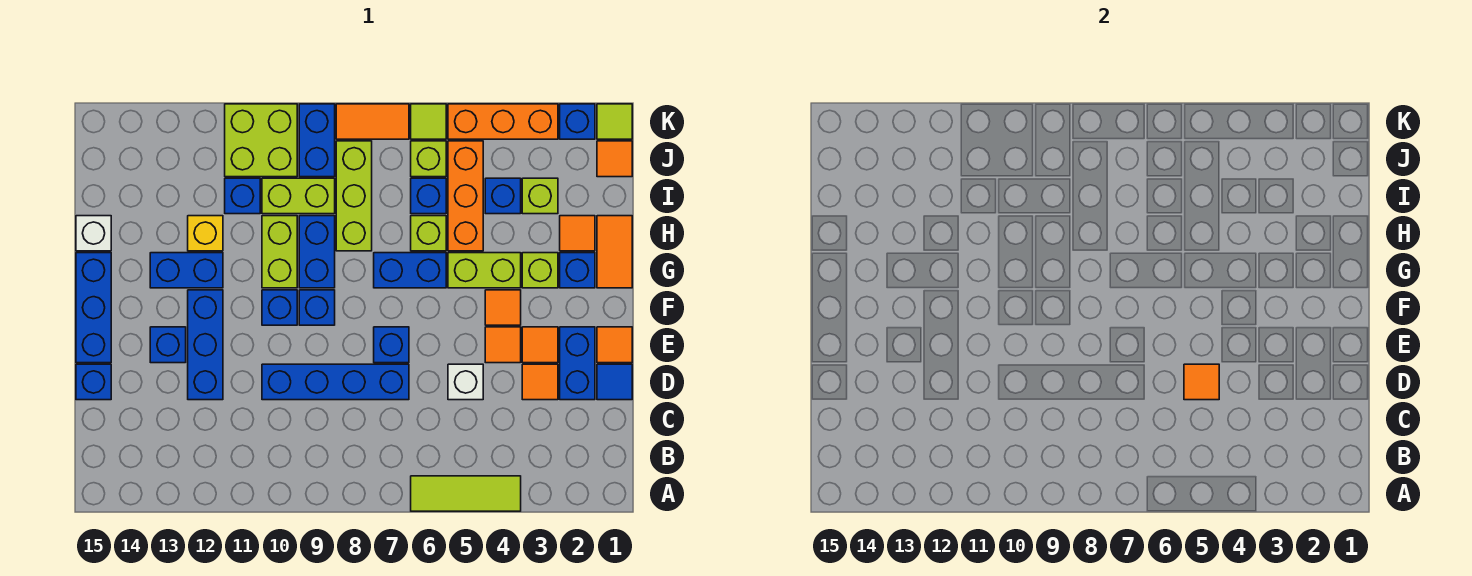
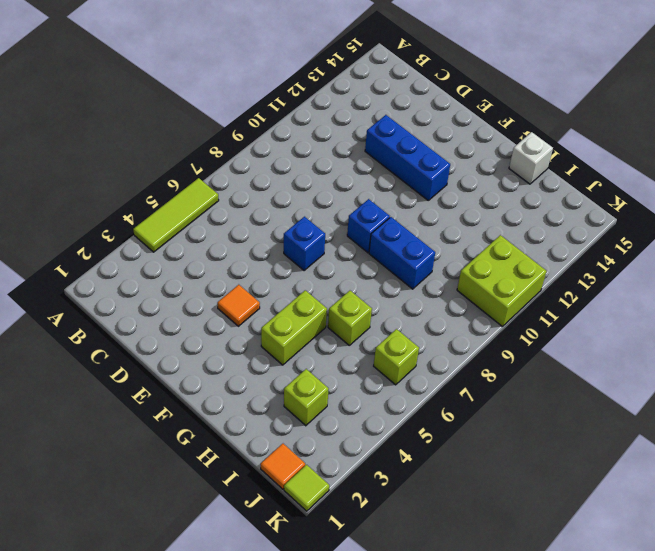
none -> blue 1x1 tile [597,364,632,400]
none -> blue 1x2 brick [560,327,595,400]
none -> orange 1x1 tile [522,364,558,400]
none -> white 1x1 brick [448,364,483,400]

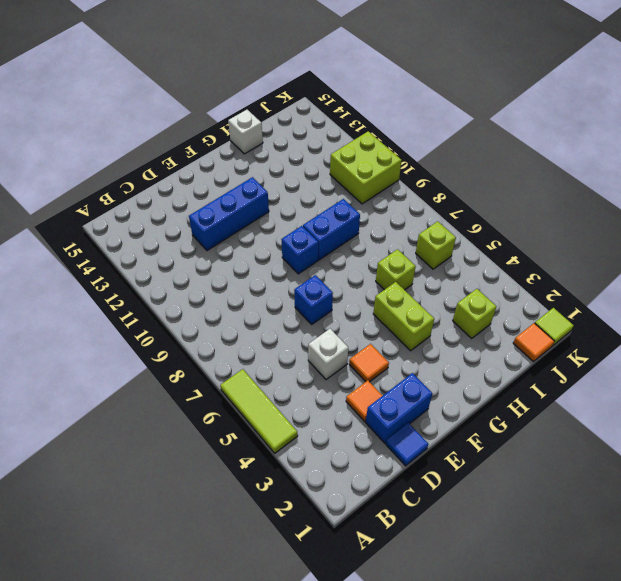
none -> blue 1x4 brick [262,364,409,400]
none -> blue 1x1 brick [76,364,111,400]
none -> orange 1x1 tile [597,327,632,363]
none -> orange 1x1 tile [522,327,558,363]

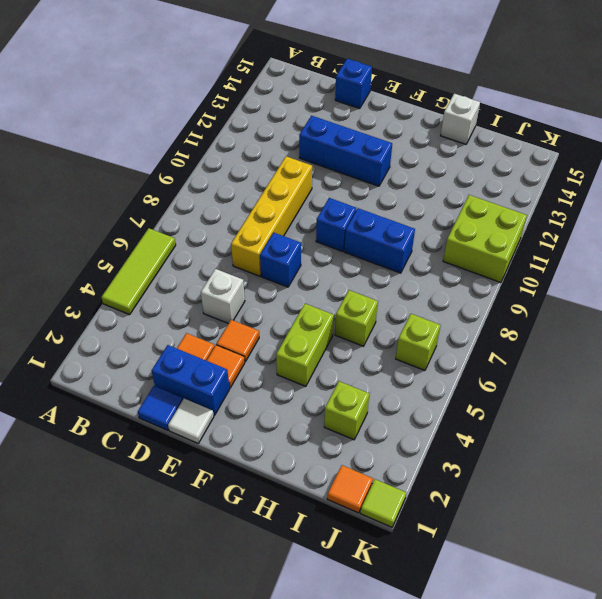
yellow 1x4 brick [231,156,312,276] -> blue 1x4 brick [262,364,409,400]
white 1x1 tile [168,399,214,443] -> orange 1x1 tile [597,327,632,363]
none -> blue 1x1 brick [150,327,186,363]
none -> blue 1x3 brick [76,253,111,363]
none -> orange 1x1 tile [485,290,521,325]
none -> blue 1x1 brick [262,290,297,325]

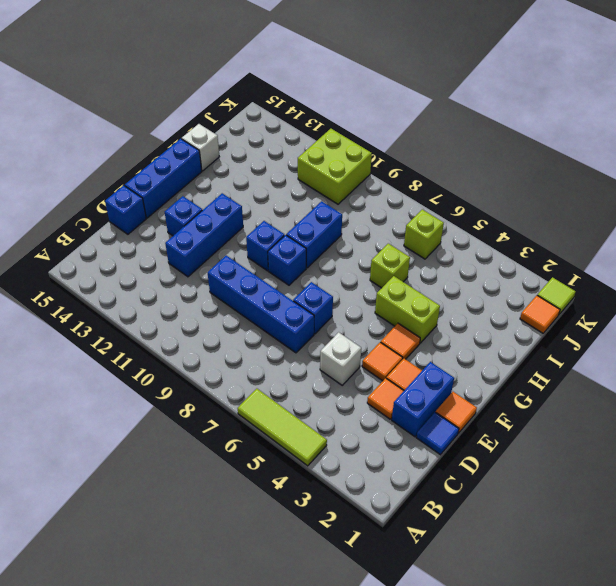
none -> orange 1x2 tile [597,216,632,288]
none -> blue 1x1 brick [560,253,595,288]
none -> lime 1x1 brick [522,253,558,288]
none -> blue 1x2 brick [374,253,446,288]

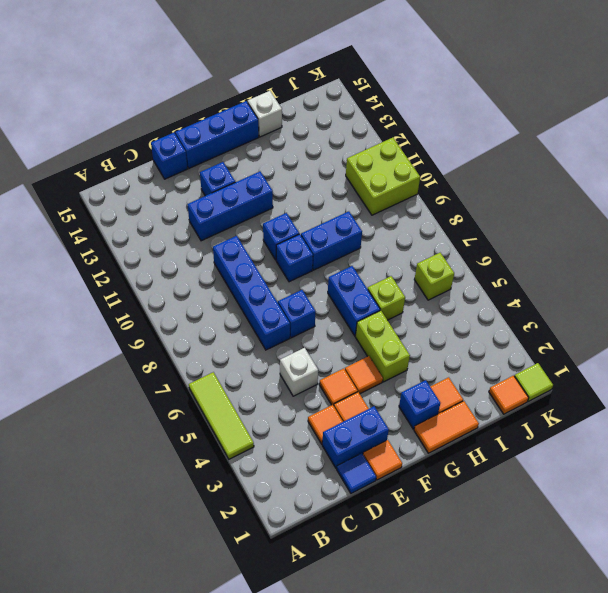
none -> lime 1x1 brick [522,253,558,288]
none -> lime 1x2 brick [262,216,297,288]
none -> blue 1x2 brick [150,253,223,288]
none -> orange 1x3 brick [448,141,483,251]

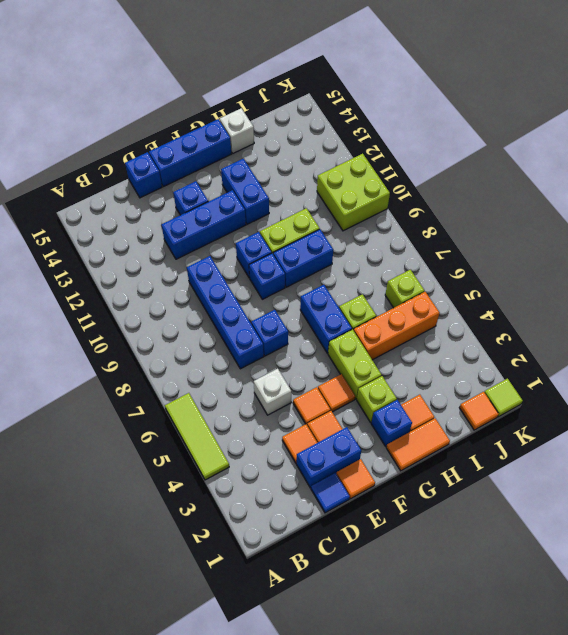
none -> lime 1x3 brick [336,141,372,251]
none -> yellow 1x1 brick [188,216,223,251]
none -> lime 1x1 brick [522,178,558,214]
none -> blue 1x1 brick [485,178,521,214]

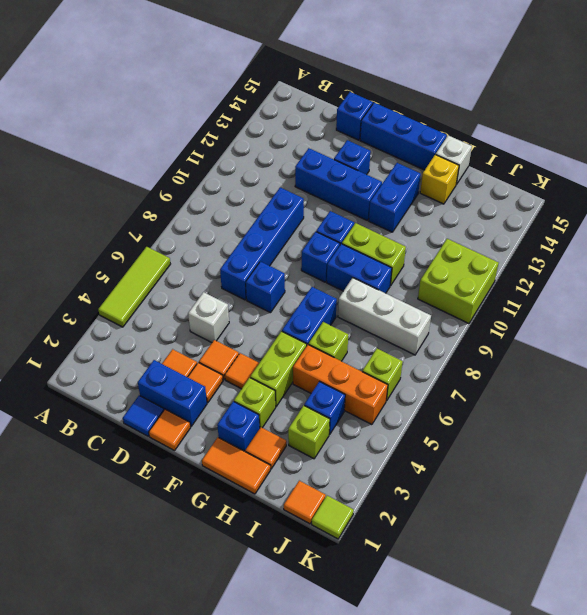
white 1x3 brick [338,278,431,355] -> lime 1x3 brick [336,141,372,251]
yellow 1x1 brick [420,155,459,204] -> yellow 1x1 brick moved to [188,216,223,251]
none -> blue 1x1 brick [411,178,446,214]
none -> lime 1x2 brick [262,178,335,214]
none -> blue 1x1 brick [225,178,260,214]
none -> blue 1x2 brick [299,104,335,177]

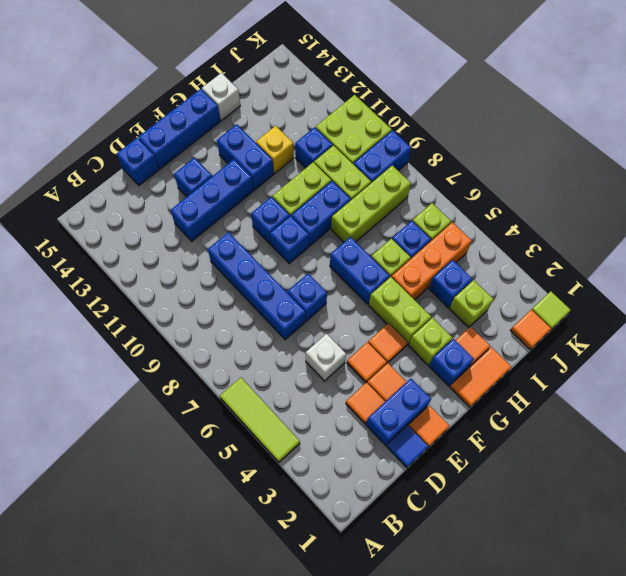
none -> blue 1x1 brick [560,104,595,139]
none -> orange 1x3 brick [448,104,558,139]
none -> lime 1x1 tile [411,104,446,139]
none -> orange 1x2 tile [336,104,409,139]

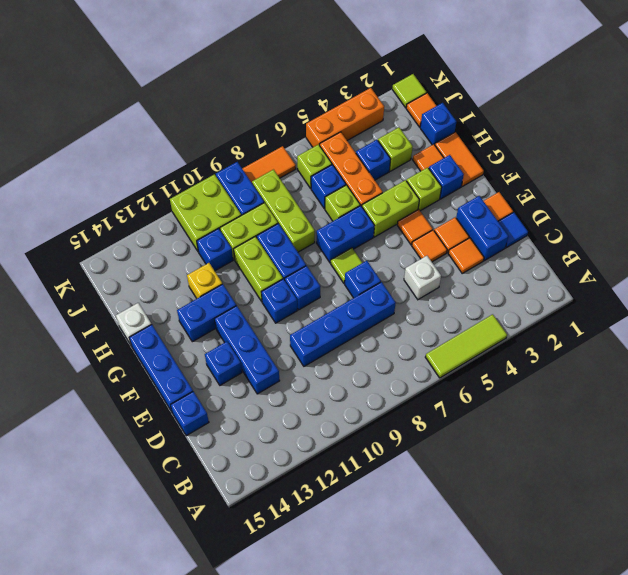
lime 1x1 tile [331,248,362,284] -> lime 1x1 tile moved to [411,104,446,139]
blue 1x1 brick [420,103,456,145] -> blue 1x1 brick moved to [560,104,595,139]
none -> orange 1x1 tile [1184,364,1219,400]

